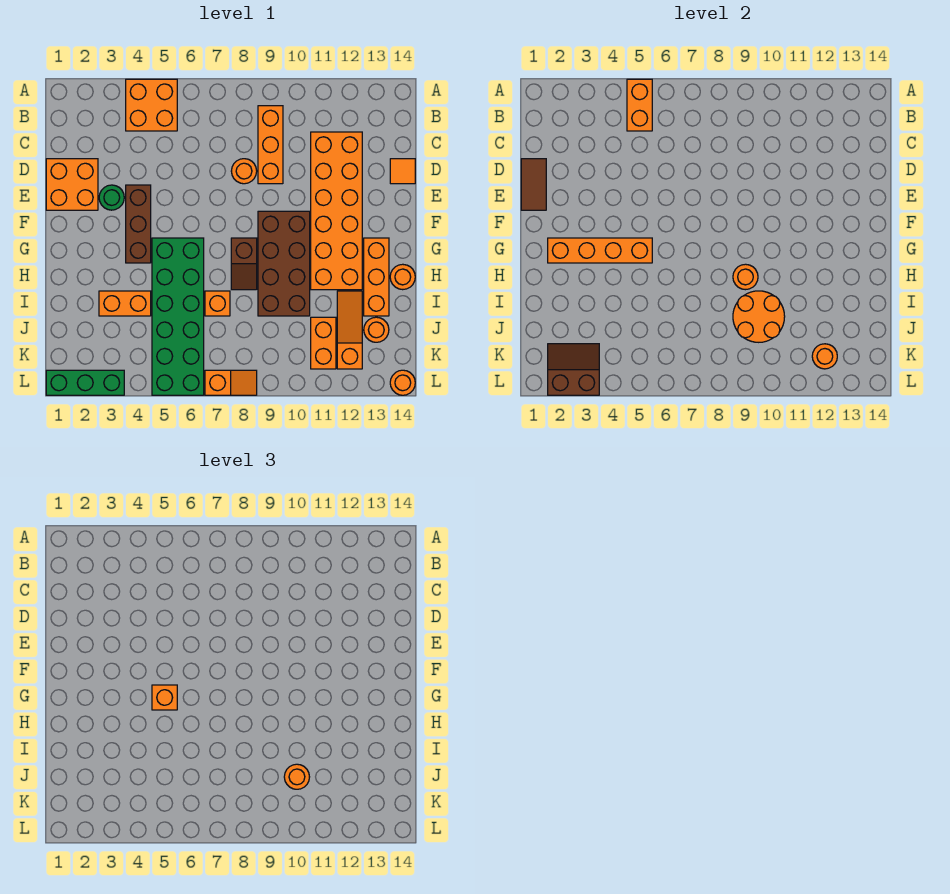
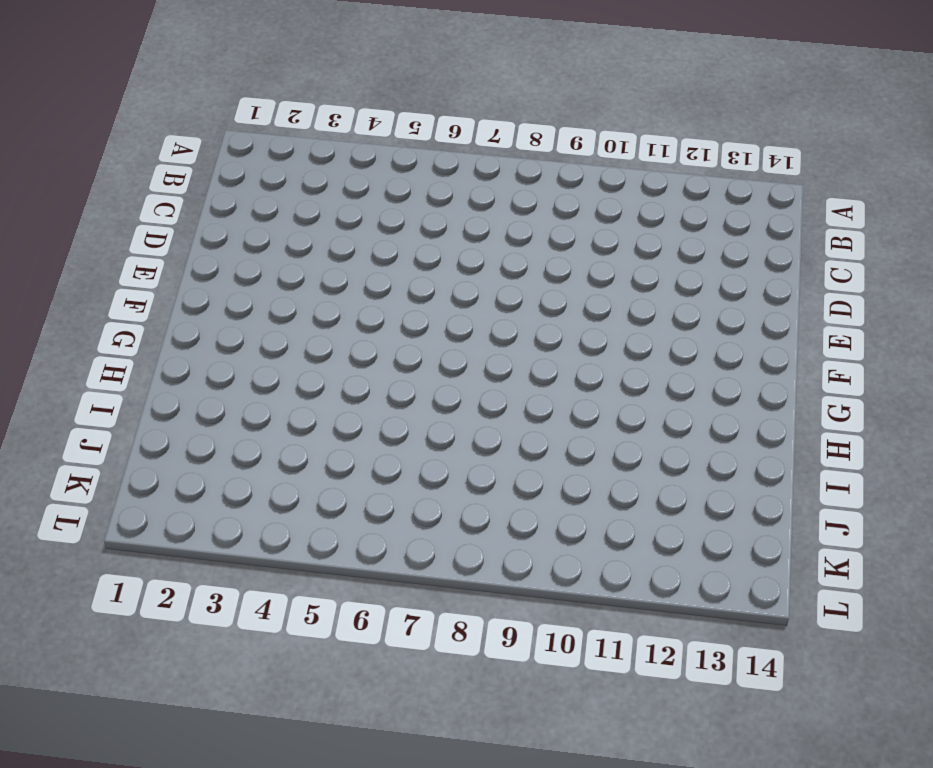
none -> orange 2x2 brick [126,79,177,131]
none -> orange 1x3 brick [258,106,283,184]
none -> orange 2x6 brick [311,132,362,290]
none -> orange 2x2 brick [46,159,98,210]

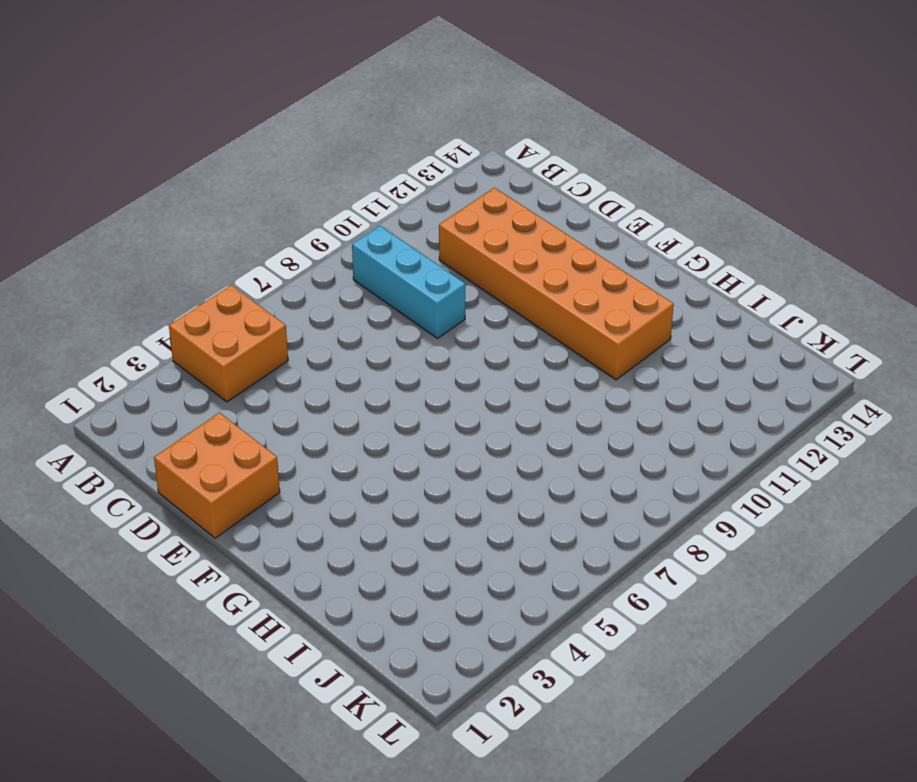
cyan 1x3 brick [352,226,465,338] -> orange 1x3 brick [258,106,283,184]
none -> orange 1x1 round brick [231,159,257,184]
none -> orange 1x1 tile [390,159,415,184]
none -> green 1x1 round brick [99,185,124,210]
none -> brown 1x3 brick [126,185,151,263]

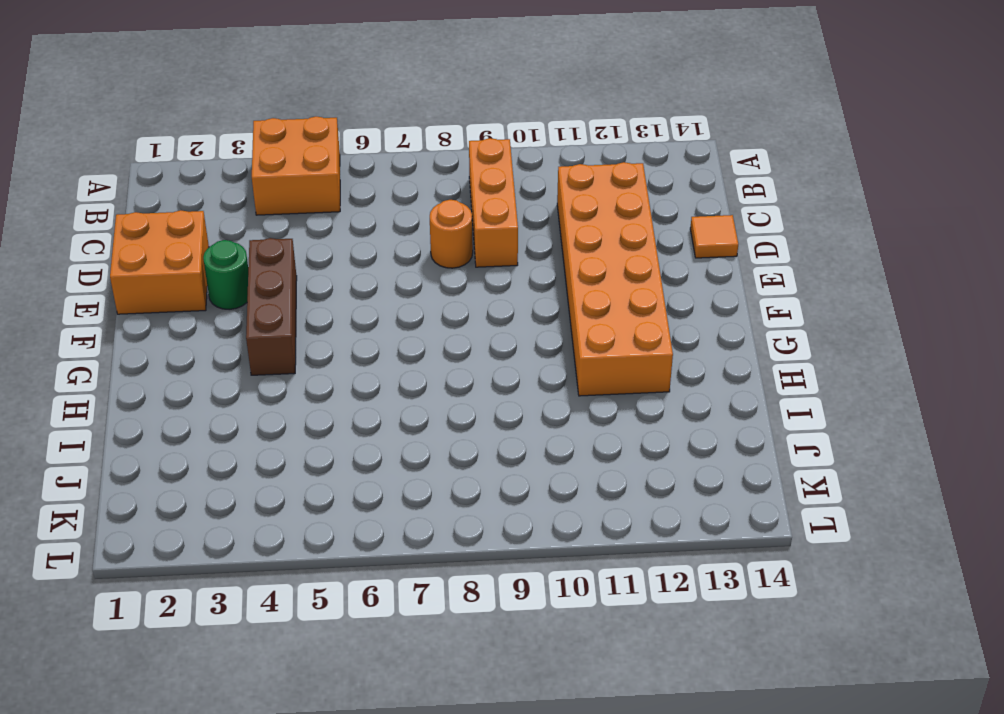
none -> brown 2x4 brick [258,211,310,316]
none -> green 2x6 brick [152,238,204,395]
none -> brown 1x2 slope [231,238,257,290]
none -> orange 1x3 brick [364,238,389,316]

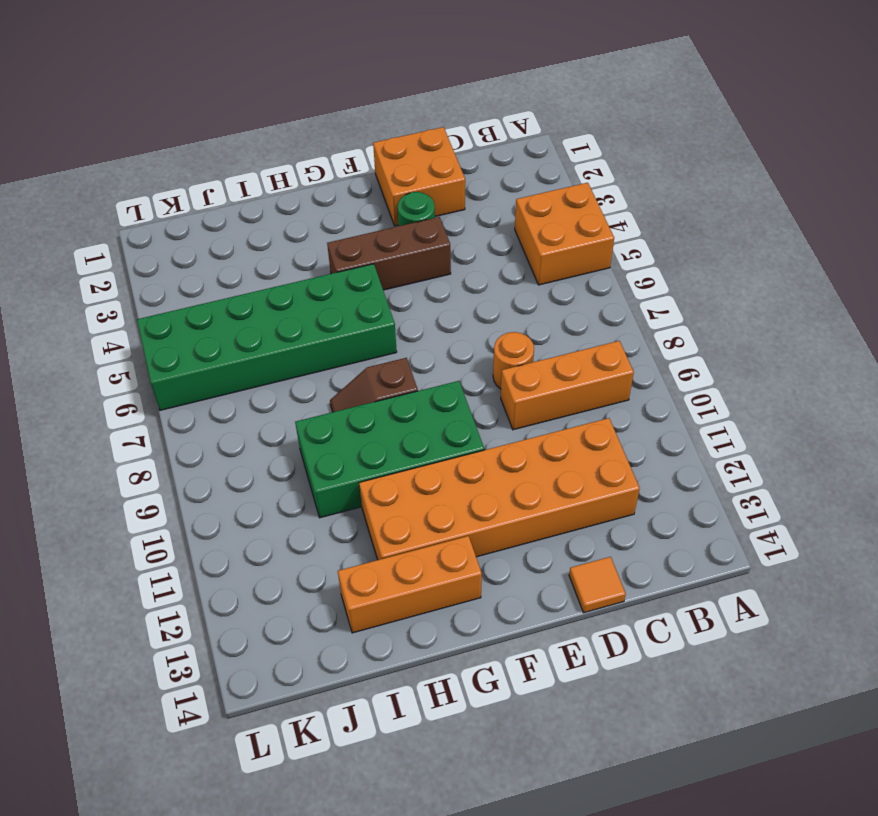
green 2x4 brick [295,381,484,518] -> brown 2x4 brick [258,211,310,316]
none -> orange 1x1 round brick [390,264,415,290]
none -> orange 1x2 brick [99,291,151,316]
none -> orange 1x1 brick [205,291,230,316]
none -> orange 1x3 slope [337,291,362,369]

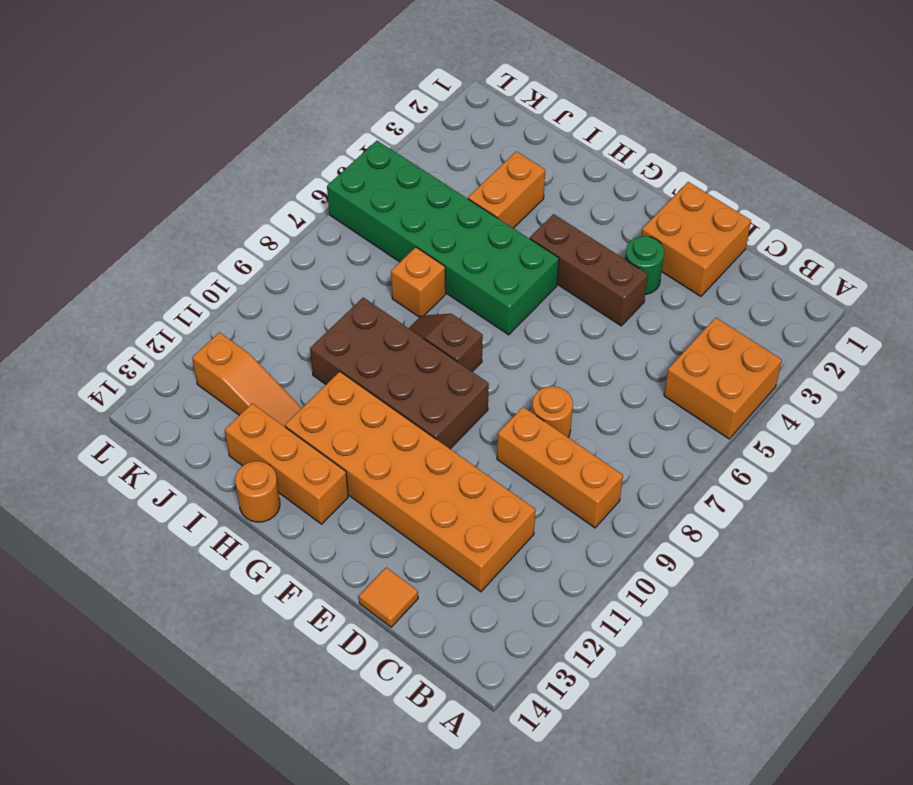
none -> orange 1x2 brick [311,317,336,369]
none -> orange 1x1 round brick [364,317,389,342]
none -> green 1x3 brick [46,370,124,395]
none -> orange 1x2 slope [205,370,257,395]

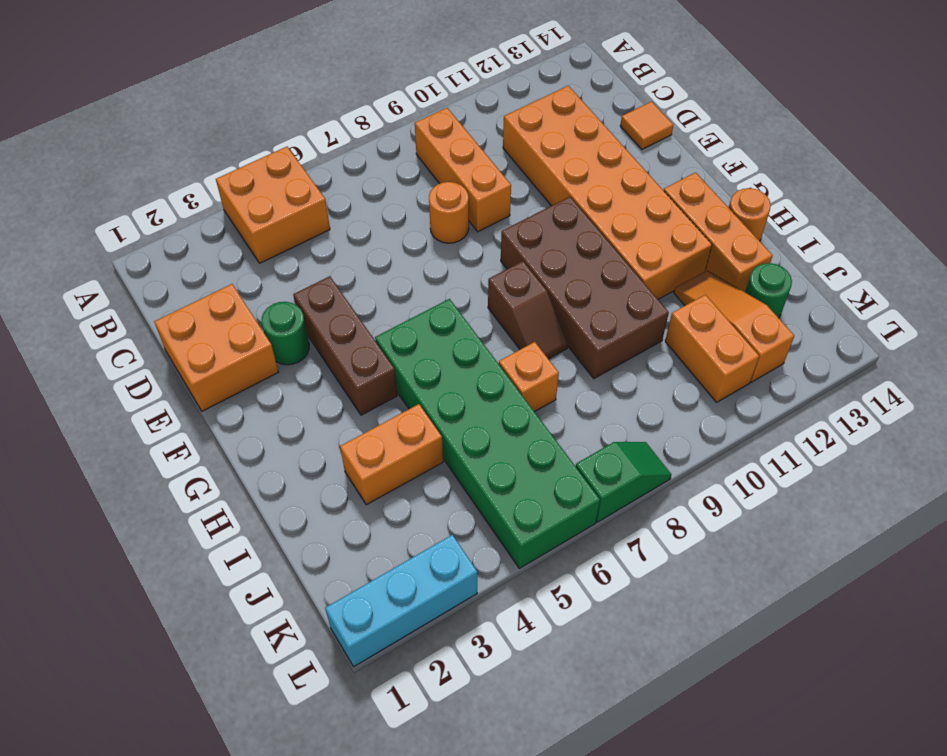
green 1x1 round brick [745,263,792,318] -> orange 1x1 round brick [364,317,389,342]
cyan 1x3 brick [325,535,477,667] -> green 1x3 brick [46,370,124,395]
green 1x2 slope [576,442,671,522] -> orange 1x2 slope [205,370,257,395]
none -> orange 1x1 round brick [390,370,415,395]
none -> orange 1x2 brick [627,79,652,131]
none -> brown 1x2 tile [521,159,546,210]
none -> orange 1x4 brick [548,238,652,263]

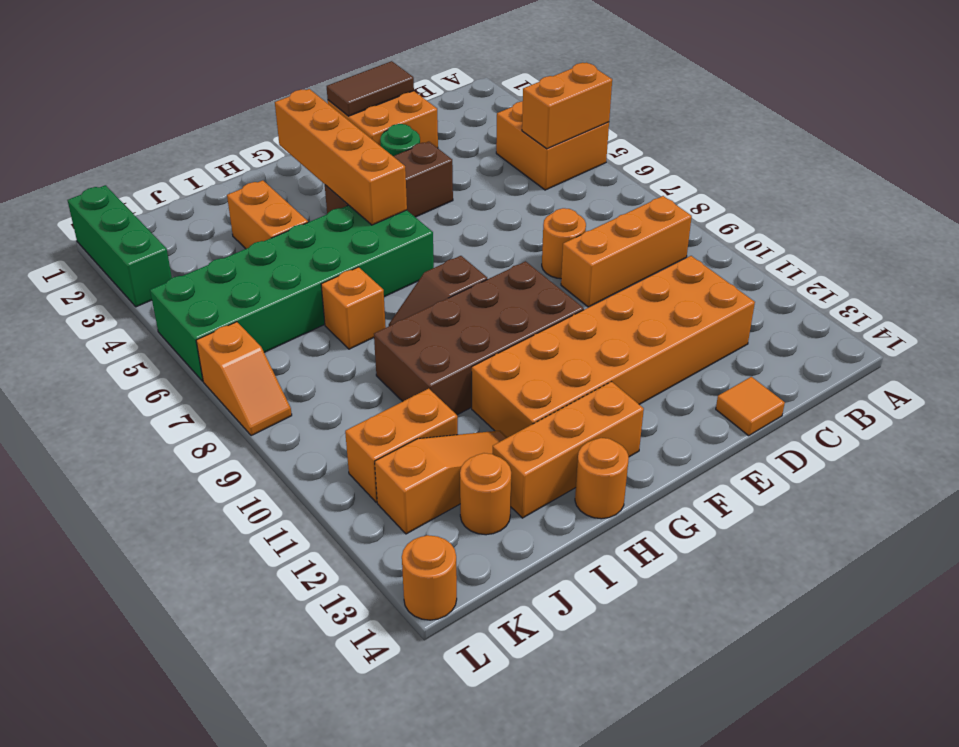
none -> orange 1x1 round brick [733,264,758,290]
none -> orange 2x2 round brick [733,291,785,342]
none -> brown 2x2 slope [548,344,599,395]
none -> orange 1x1 round brick [812,344,837,369]

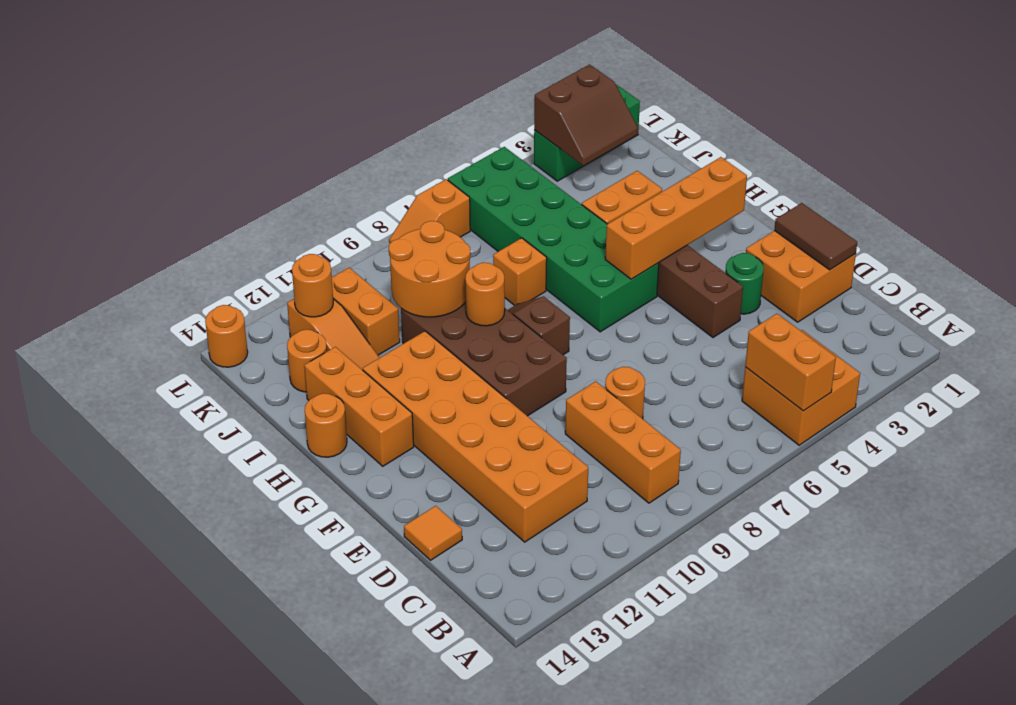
none -> orange 1x1 brick [152,685,177,710]
none -> orange 1x1 round brick [284,764,309,789]

